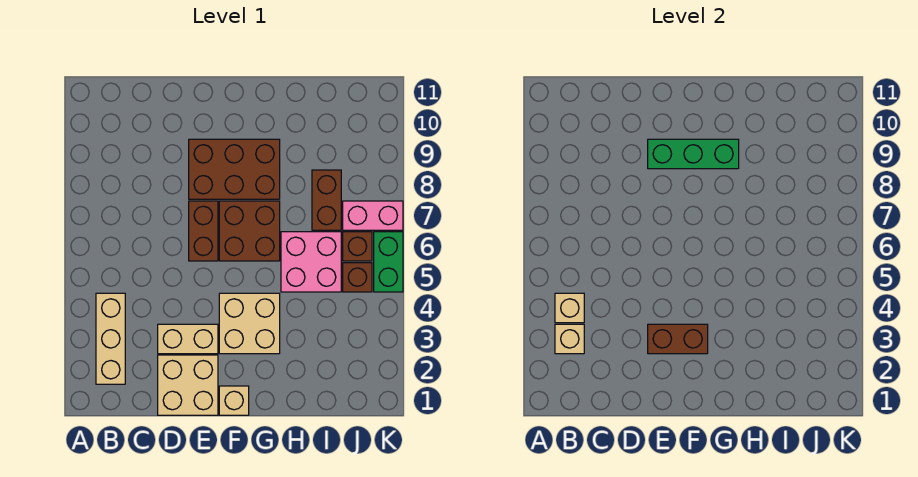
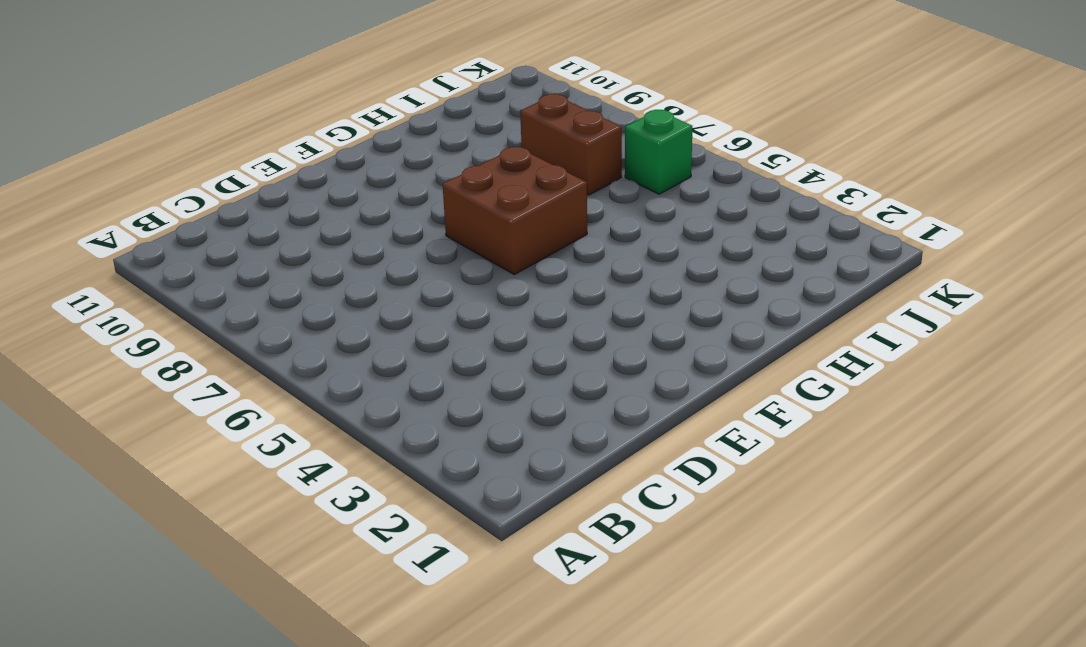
green 1x1 brick [625,110,692,194] -> brown 1x1 brick [343,232,372,261]
none -> tan 1x3 brick [96,293,125,384]
none -> tan 2x2 brick [158,355,218,415]
none -> tan 1x2 brick [158,324,218,354]

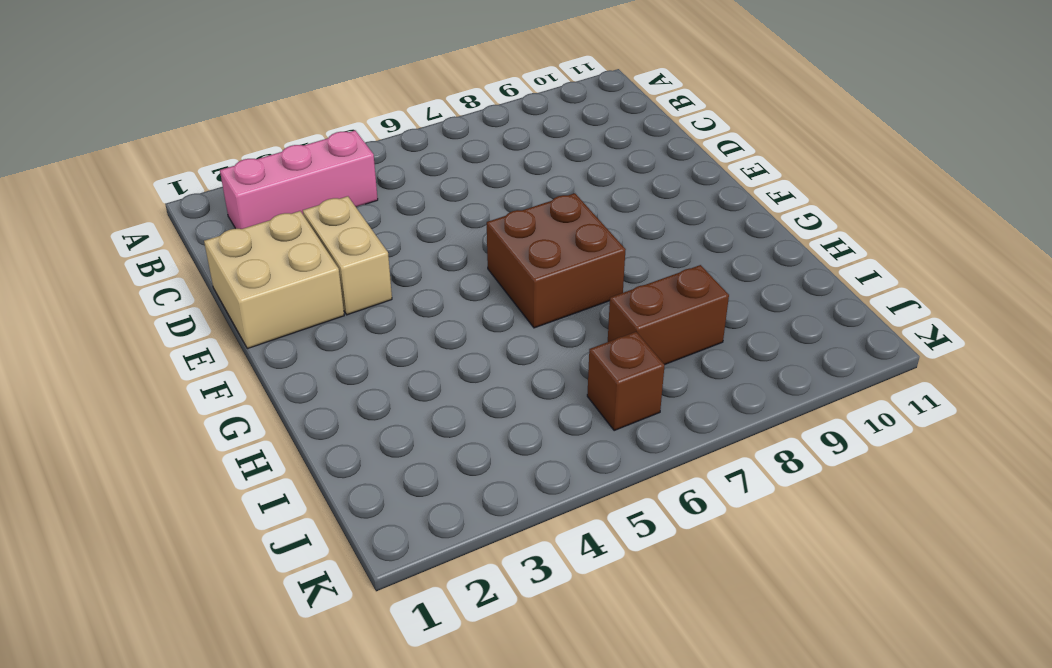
pink 1x3 brick [220,131,378,229] -> tan 1x3 brick [96,293,125,384]
none -> brown 1x2 brick [189,201,218,261]
none -> brown 2x3 brick [189,139,280,199]
none -> tan 1x1 brick [219,386,249,415]

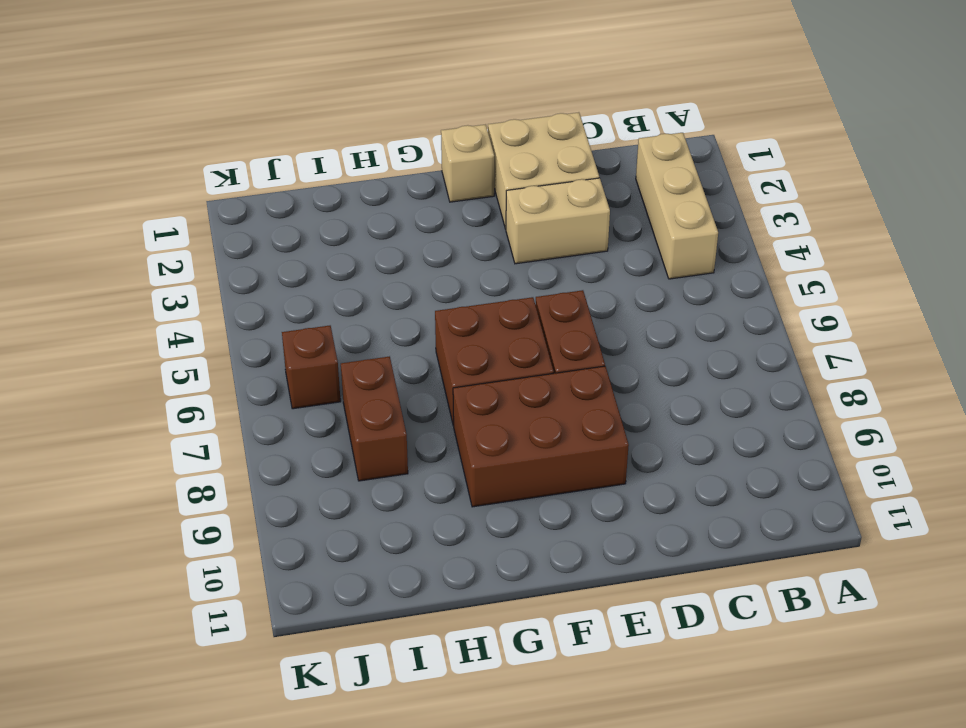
none -> tan 2x2 brick [219,293,280,354]
none -> pink 2x2 brick [281,232,341,292]
none -> brown 1x1 brick [343,263,372,292]

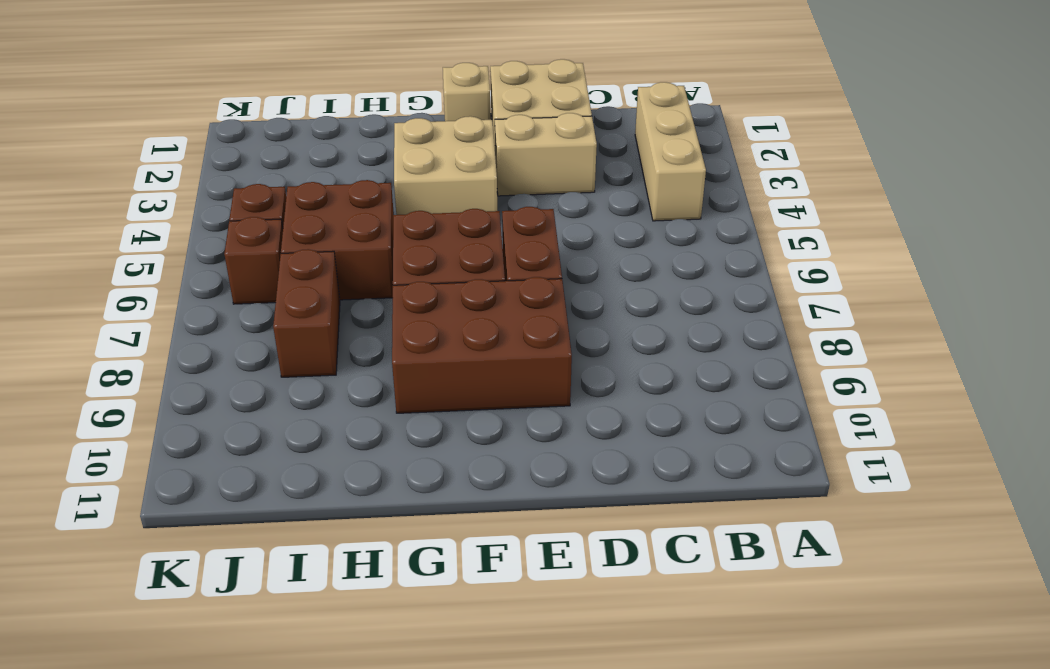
brown 2x2 brick [281,180,394,300] -> pink 2x2 brick [281,232,341,292]
none -> pink 1x2 brick [343,201,403,230]
none -> green 1x2 brick [374,232,403,292]
none -> tan 1x1 brick [555,324,584,354]

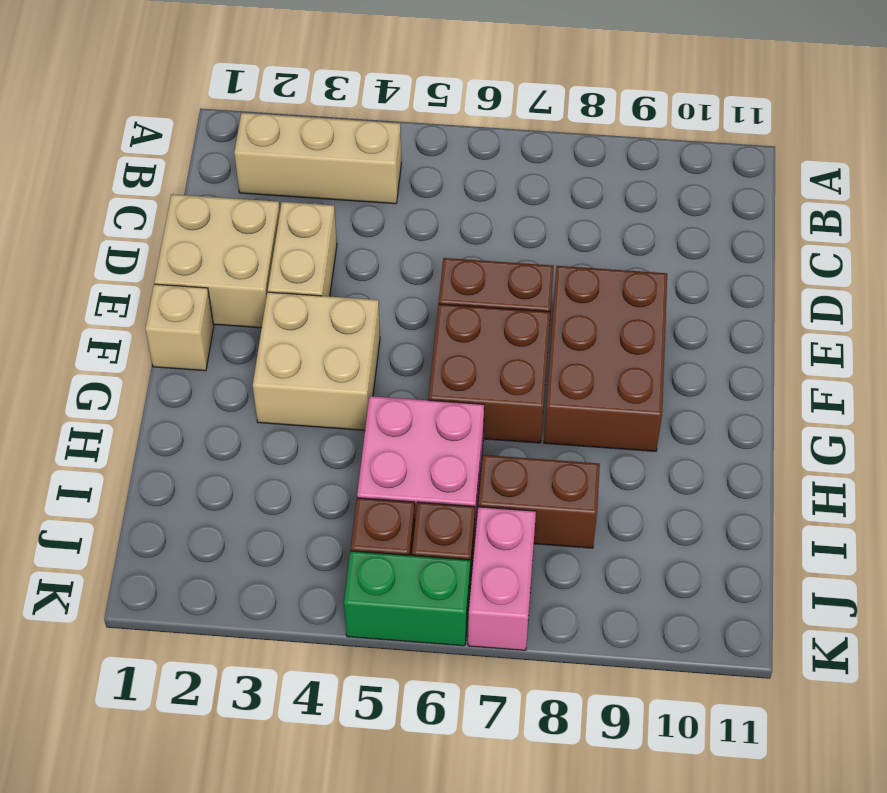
none -> tan 1x1 brick [555,324,584,354]
none -> tan 1x1 brick [555,293,584,323]
none -> brown 1x2 brick [648,324,708,354]

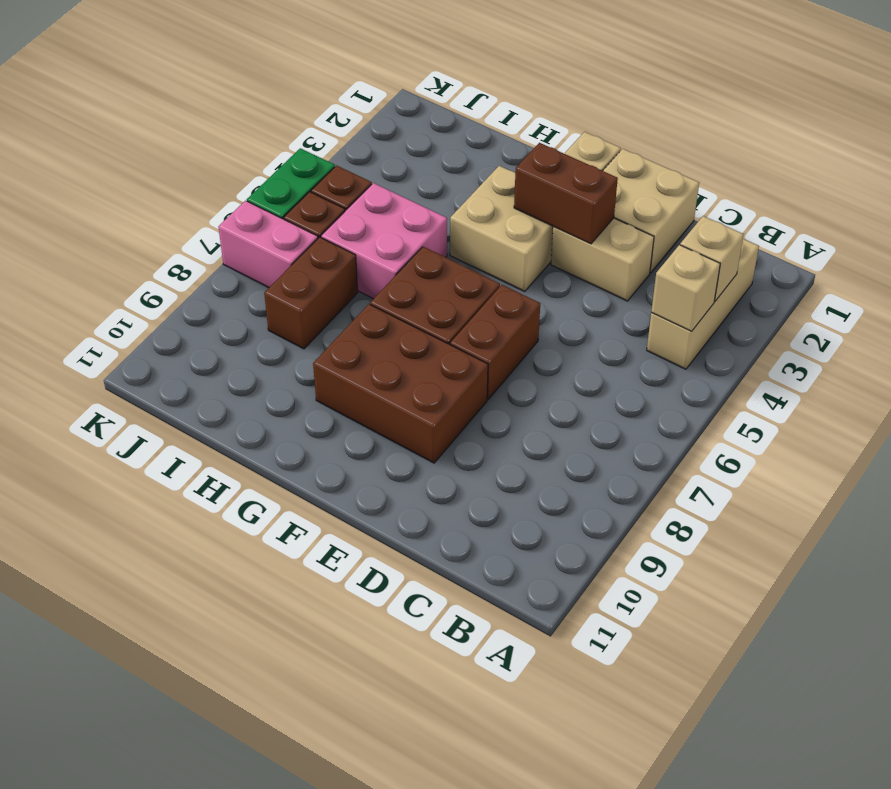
none -> green 1x3 brick [648,139,739,169]

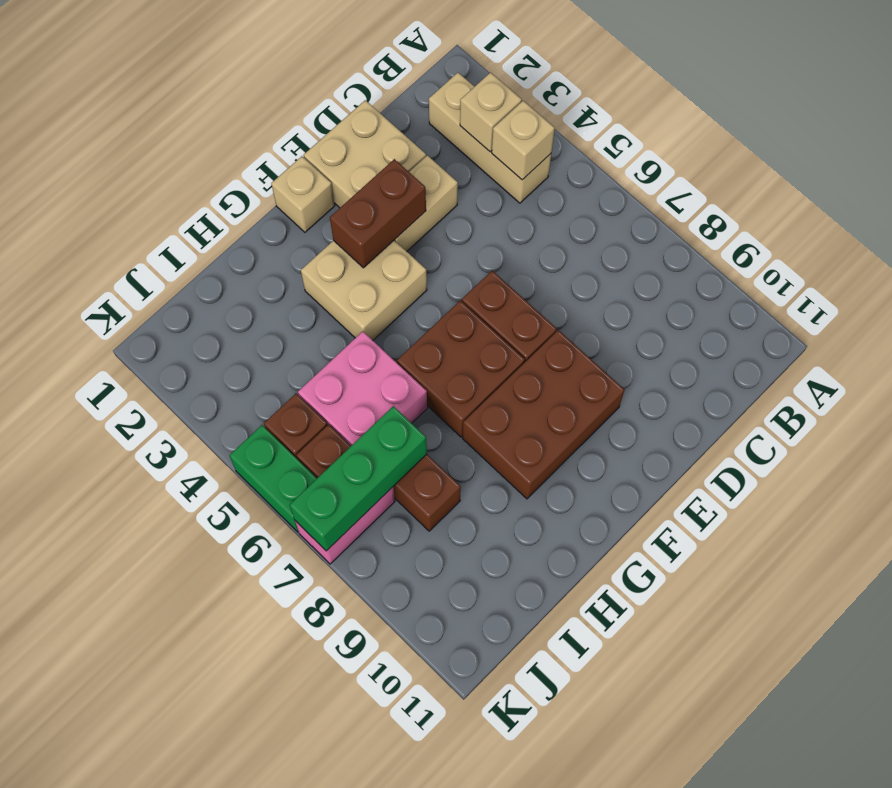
green 1x3 brick [290,406,427,551] -> green 1x3 brick moved to [648,139,739,169]

